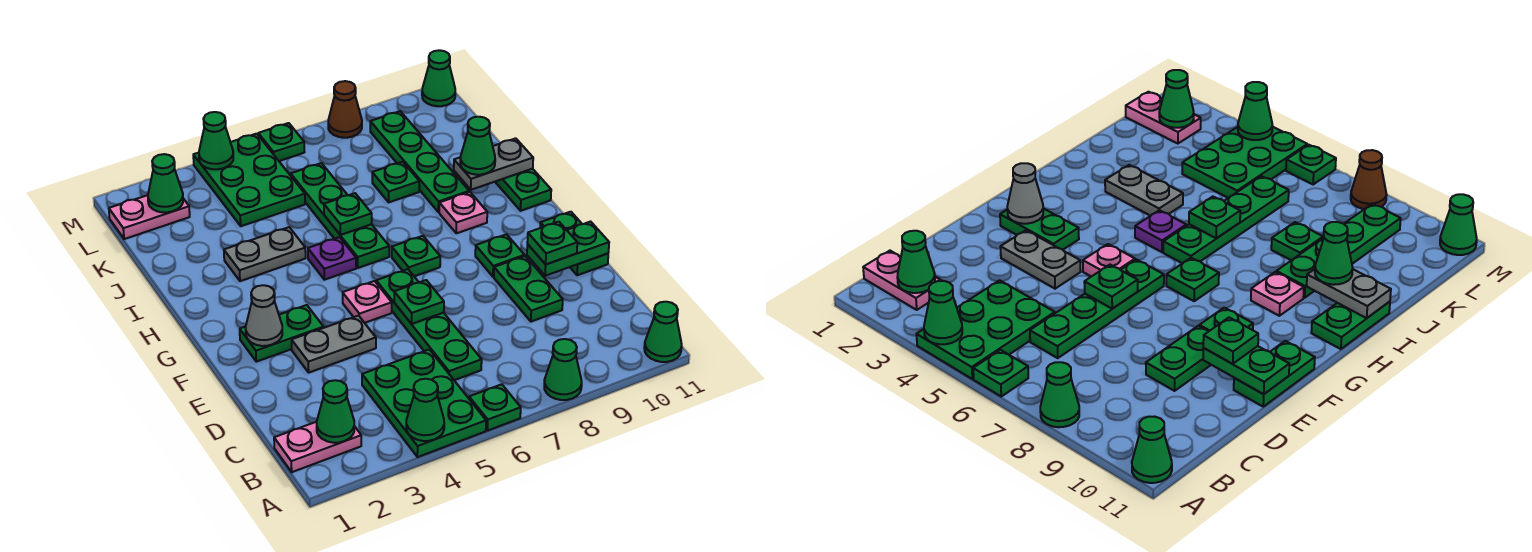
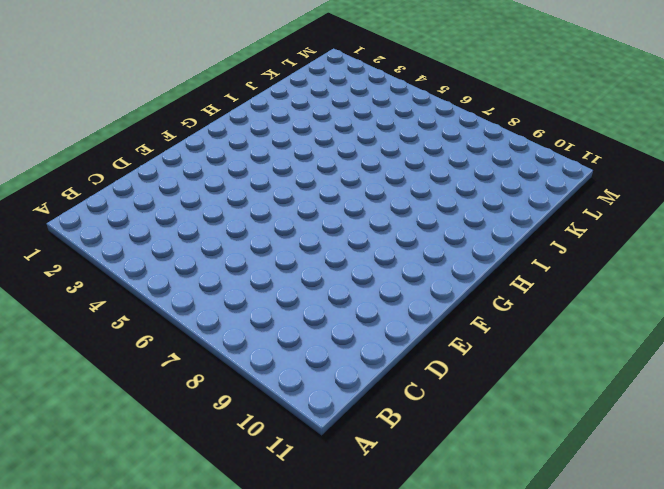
none -> green 2x3 plate [362,350,486,457]
none -> green 1x1 plate [469,384,521,431]
none -> green 1x1 cone [544,339,582,400]
none -> green 1x1 cone [644,302,682,362]

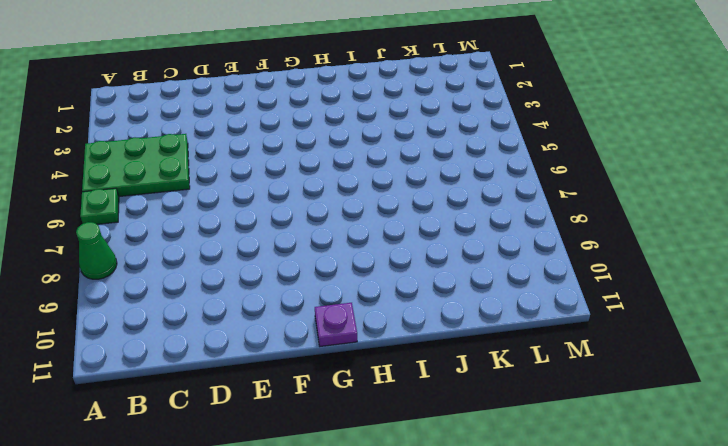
purple 1x1 plate [315,303,357,346] -> purple 1x1 plate moved to [308,237,356,280]
none -> green 1x1 cone [644,302,682,362]
none -> pink 1x2 plate [274,422,361,472]
none -> green 1x4 plate [376,269,482,380]
none -> green 1x2 plate [494,256,563,322]

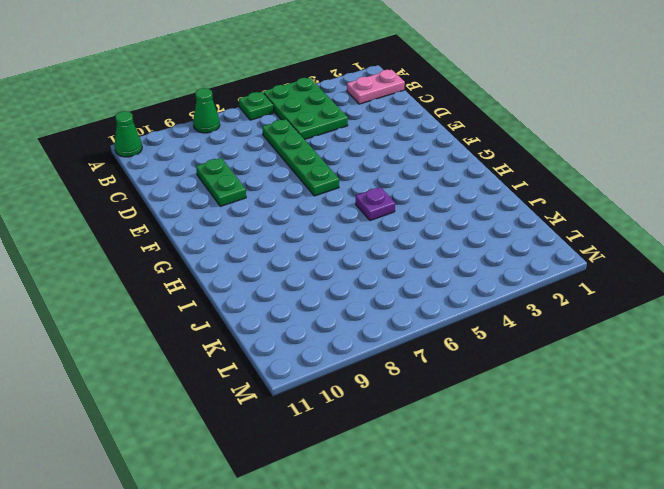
none -> grey 1x2 plate [292,316,376,372]
none -> green 1x2 plate [540,212,608,275]
none -> green 1x2 plate [240,305,324,362]
none -> pink 1x1 plate [343,281,392,323]

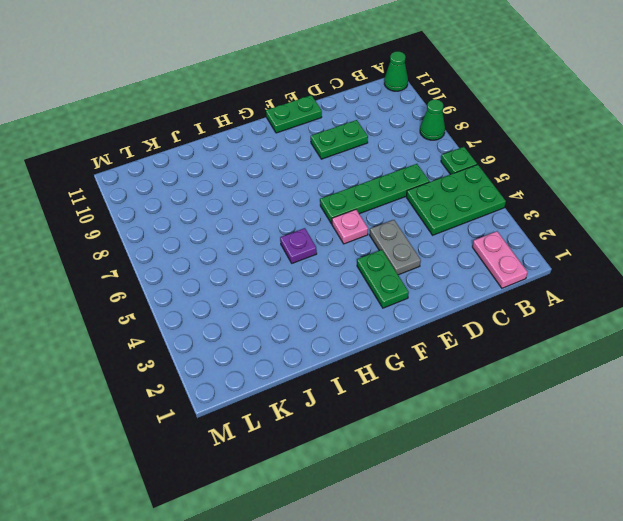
none -> green 1x1 plate [475,234,524,277]
none -> green 1x1 plate [392,236,440,276]
none -> green 1x4 plate [291,163,389,268]
none -> pink 1x1 plate [439,192,487,233]

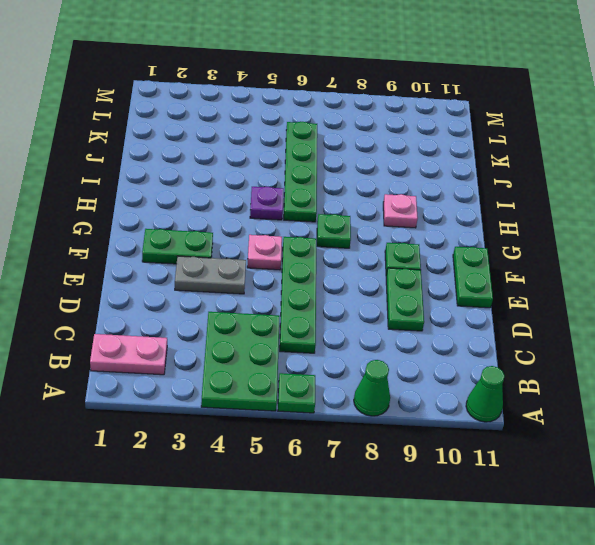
none -> green 1x2 plate [495,169,551,211]
none -> grey 1x2 plate [224,227,306,281]
none -> green 1x4 plate [370,111,469,212]
none -> green 1x1 plate [372,162,419,202]

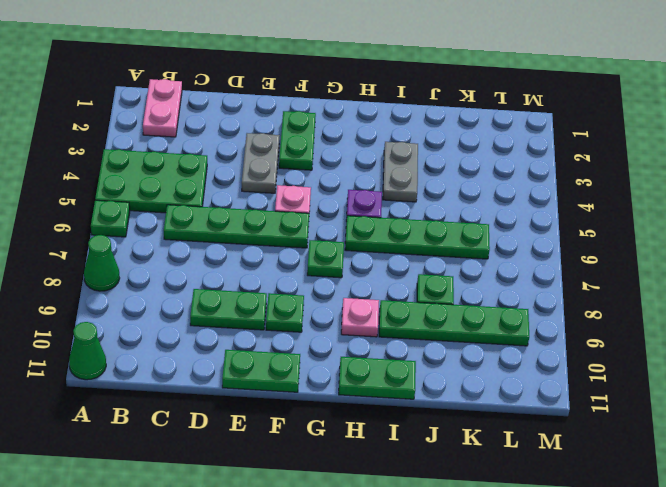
none -> green 2x3 plate [193,134,305,226]
none -> pink 1x2 plate [109,195,190,239]
none -> green 1x1 plate [258,123,304,161]
none -> brown 1x1 cone [328,81,362,138]

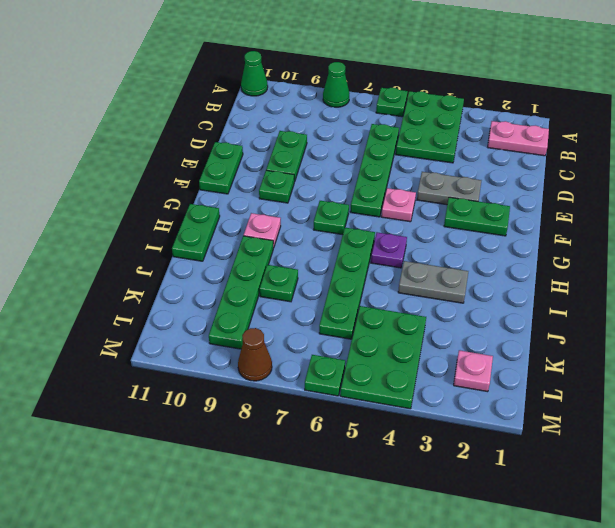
pink 1x1 plate [454,350,493,392] -> pink 1x2 plate [109,195,190,239]
none -> green 1x1 cone [422,50,455,106]
none -> green 1x1 cone [406,379,444,441]
none -> green 1x1 cone [317,380,354,443]
none -> green 1x1 plate [394,280,444,324]

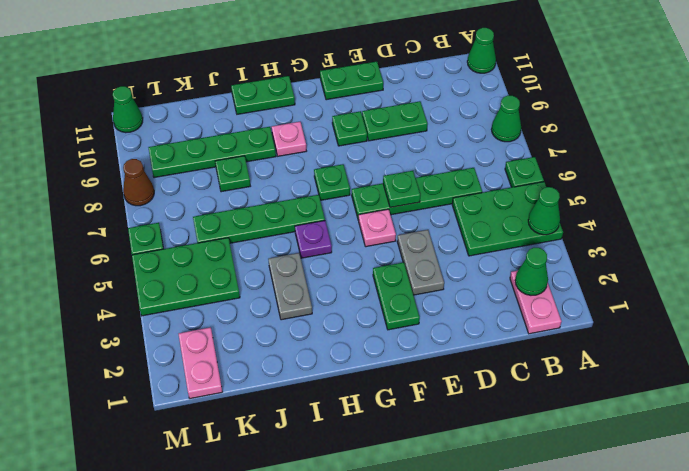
none -> green 1x2 plate [527,222,609,276]
none -> grey 1x1 cone [246,285,282,346]
none -> green 1x1 plate [324,193,372,235]
none -> grey 1x2 plate [454,138,533,190]

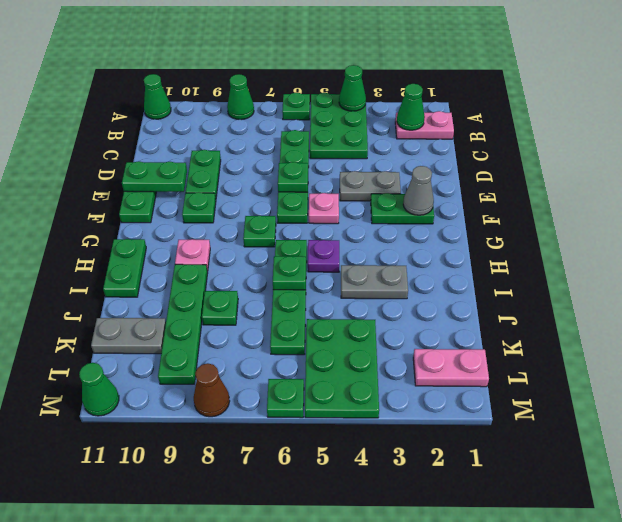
grey 1x2 plate [91,318,166,354] -> grey 1x2 plate moved to [454,138,533,190]
none -> green 1x1 cone [148,154,183,212]
none -> green 1x1 cone [199,112,233,169]
none -> green 1x1 plate [527,222,577,264]
none -> green 1x1 cone [460,117,495,175]

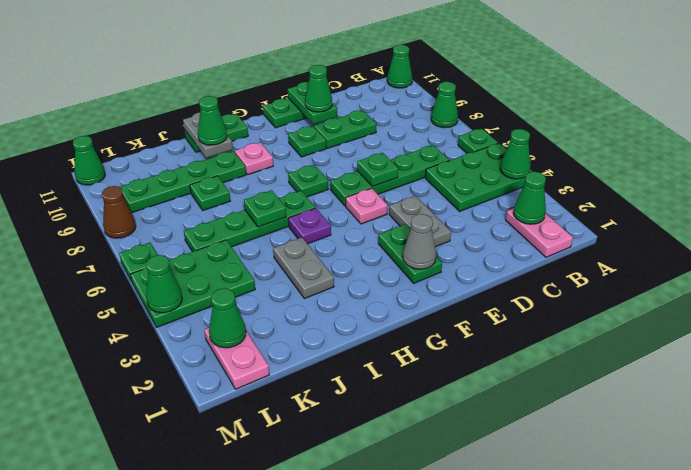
green 1x1 cone [305,65,332,112] -> green 1x1 plate [527,222,577,264]

